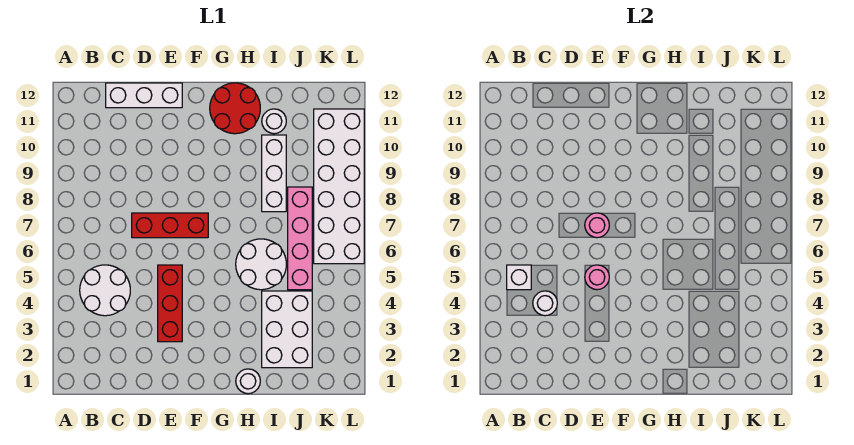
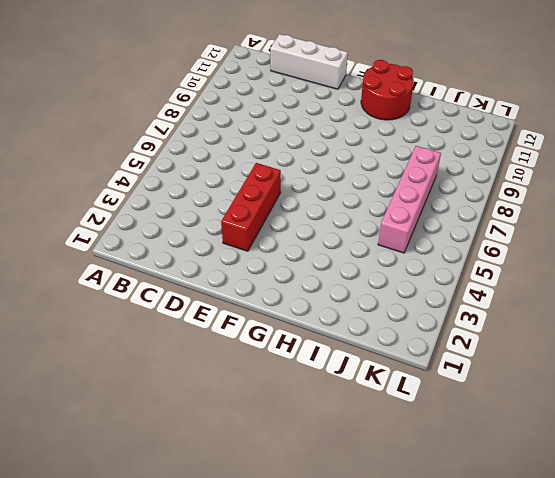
none -> white 2x2 round brick [80,265,130,316]
none -> red 1x3 brick [132,213,208,238]
none -> white 1x1 round brick [236,369,260,394]

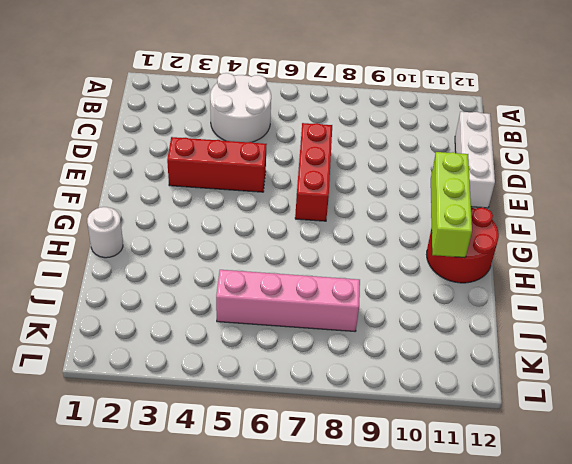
lime 1x3 brick [431,152,472,258] -> none
none -> white 2x2 round brick [236,239,286,290]
none -> white 2x3 brick [262,291,312,368]
none -> white 1x3 brick [262,135,286,212]

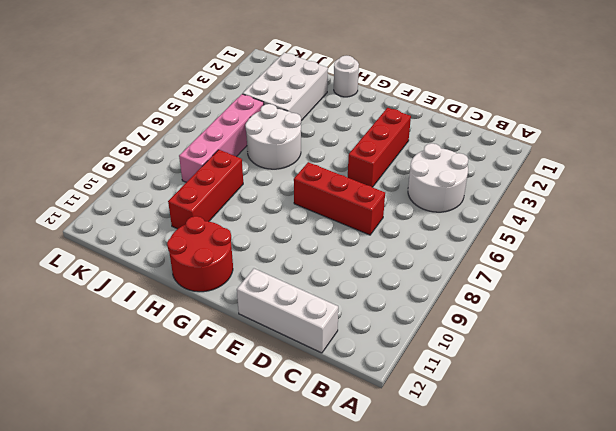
red 1x3 brick [168,150,243,229] -> white 1x3 brick [262,135,286,212]
none -> white 1x1 round brick [262,109,286,134]
none -> white 2x6 brick [314,109,364,264]
none -> white 1x1 brick [507,265,531,290]

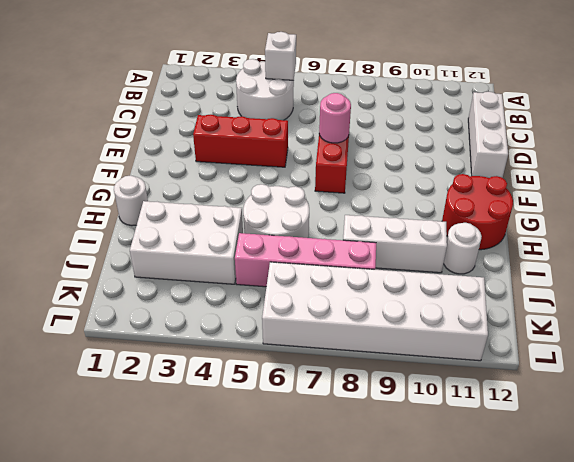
none -> white 1x1 round brick [533,291,557,316]
none -> pink 1x1 round brick [585,265,609,290]

